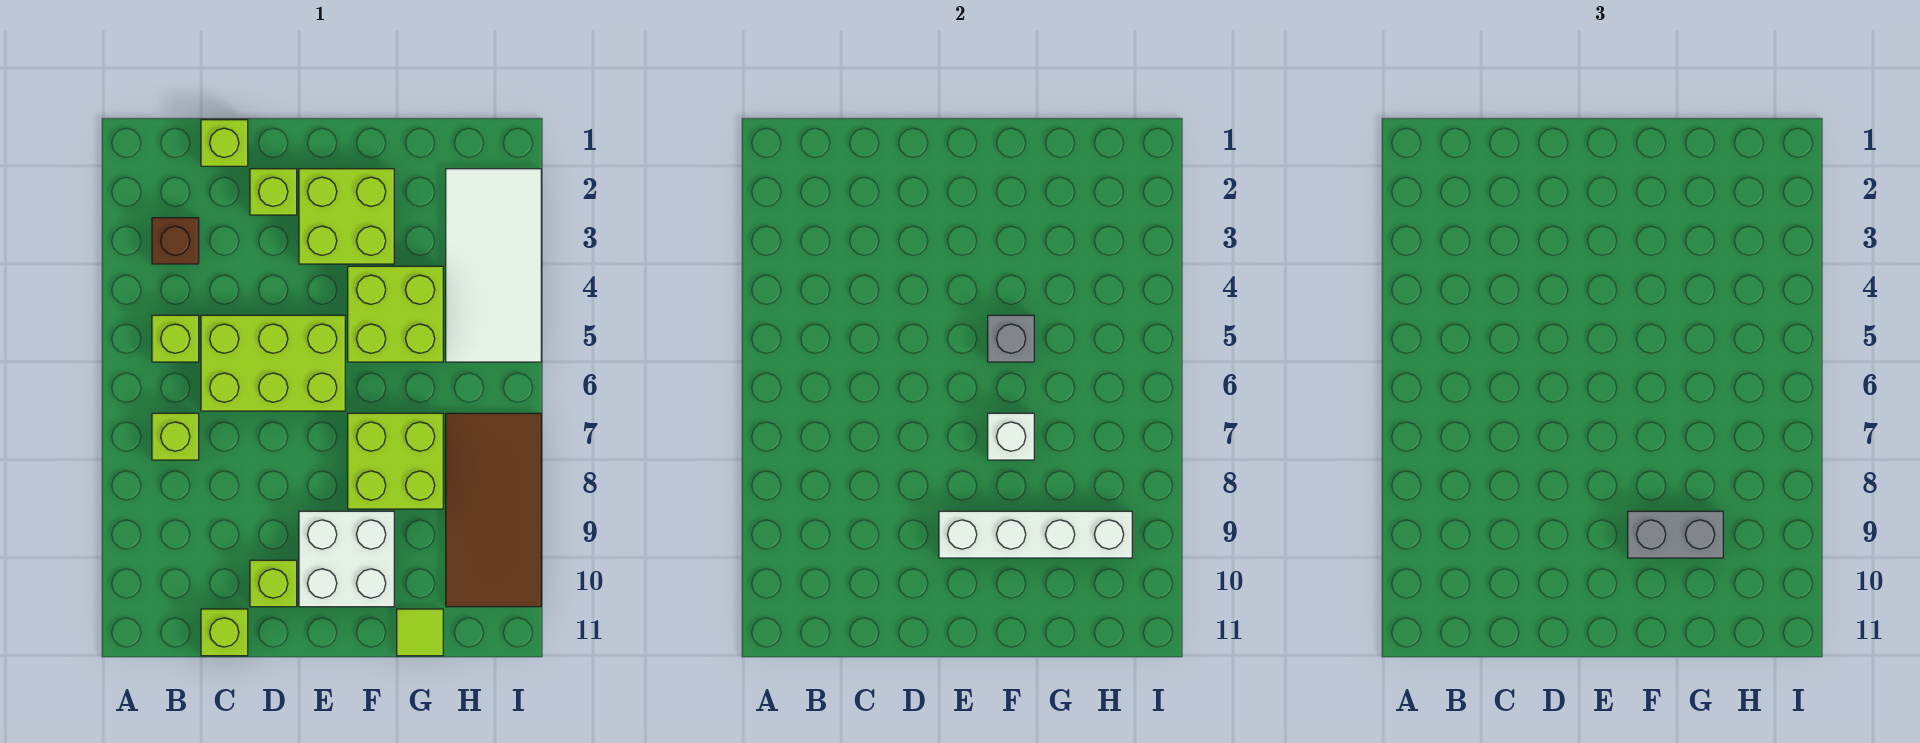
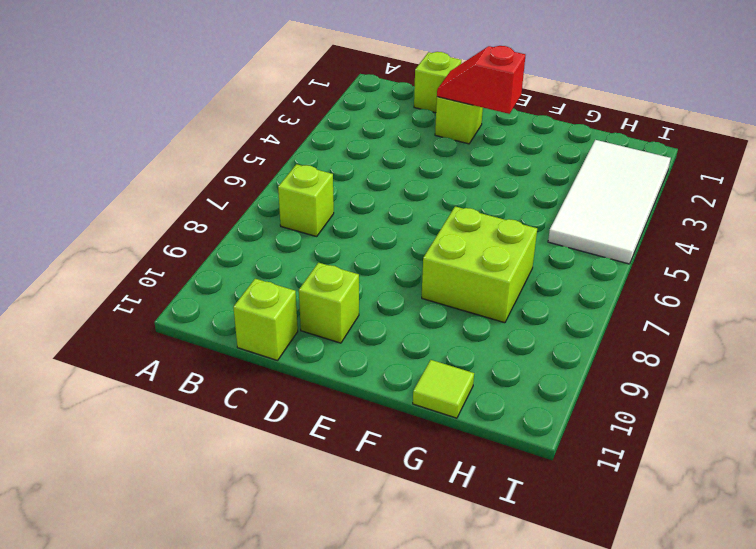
red 1x2 slope [437,46,526,114] -> none
none -> brown 1x1 brick [152,218,199,264]
none -> lime 1x1 brick [152,315,199,362]
none -> lime 2x3 brick [201,315,345,411]

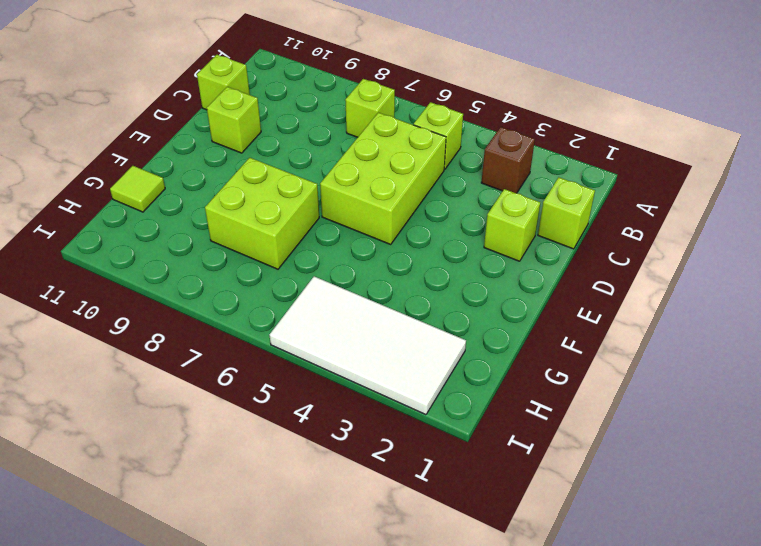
none -> lime 2x2 brick [299,169,394,264]
none -> white 2x2 brick [299,511,394,607]
none -> lime 2x2 brick [348,266,443,362]

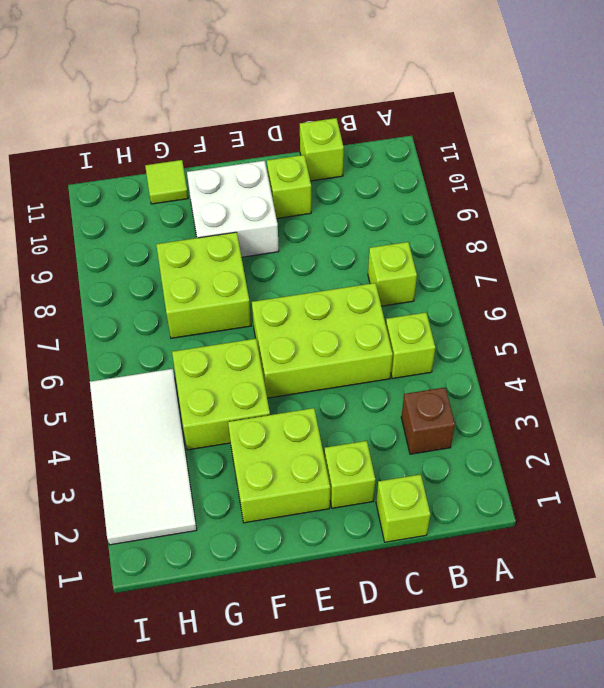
none -> brown 2x4 tile [446,413,541,607]
none -> white 1x4 brick [939,511,1132,558]
none -> grey 1x1 brick [988,315,1034,362]

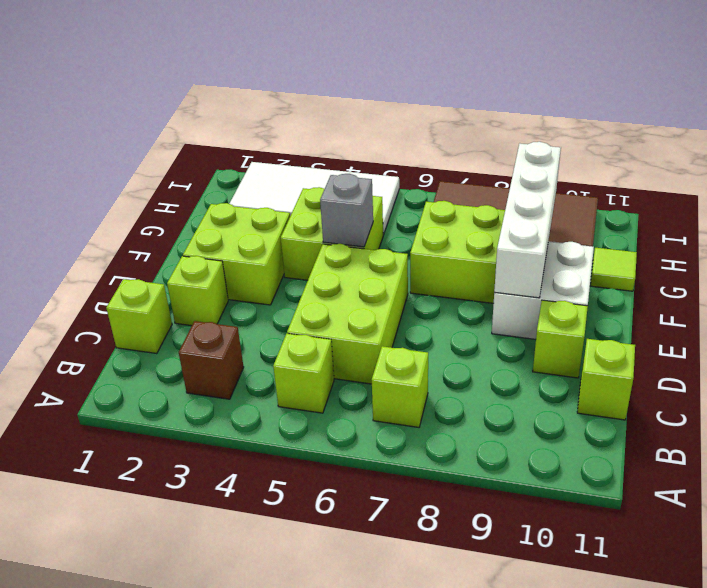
none -> white 1x1 brick [988,413,1034,460]
none -> grey 1x2 brick [1628,511,1723,558]

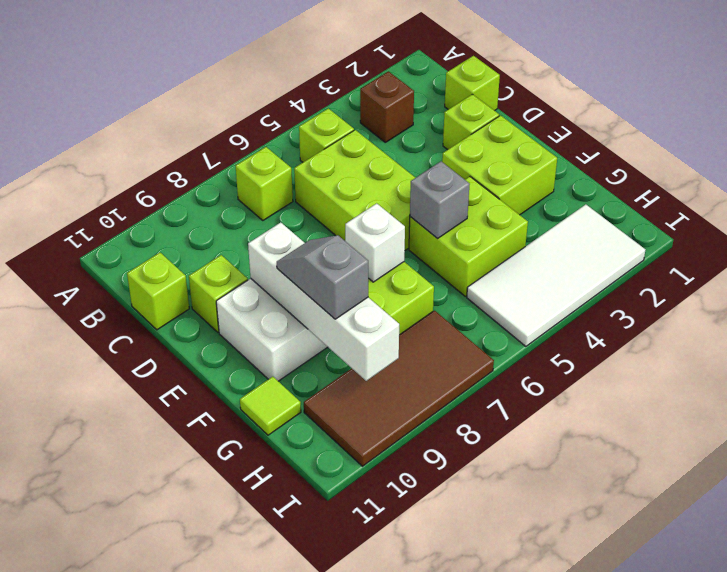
grey 1x2 slope [277,235,368,319] -> grey 1x2 brick [1628,511,1723,558]

